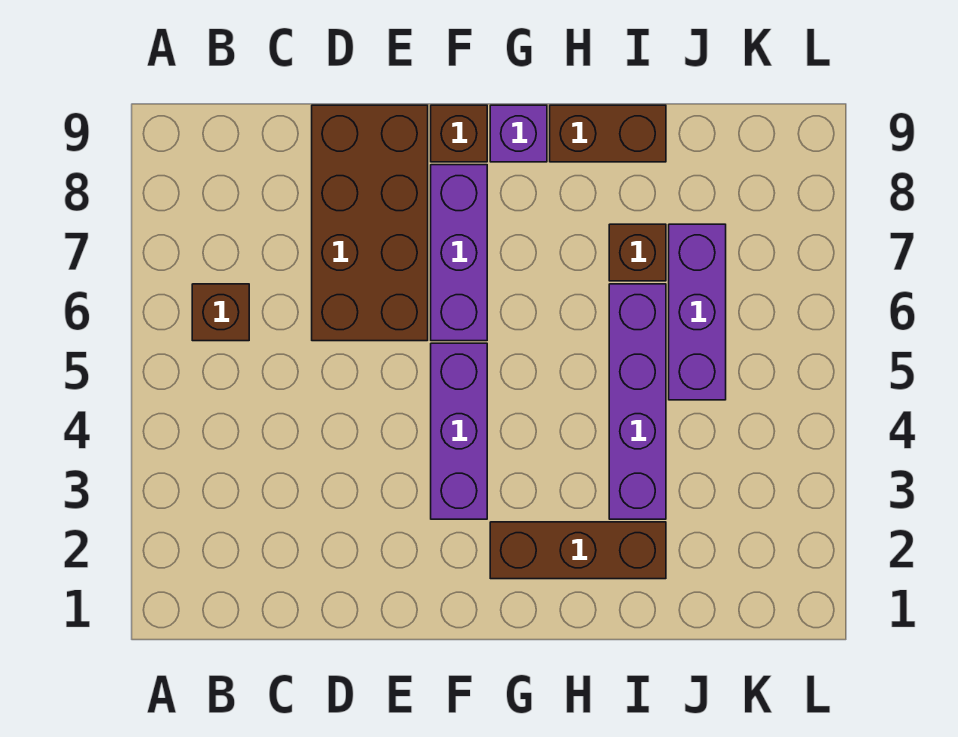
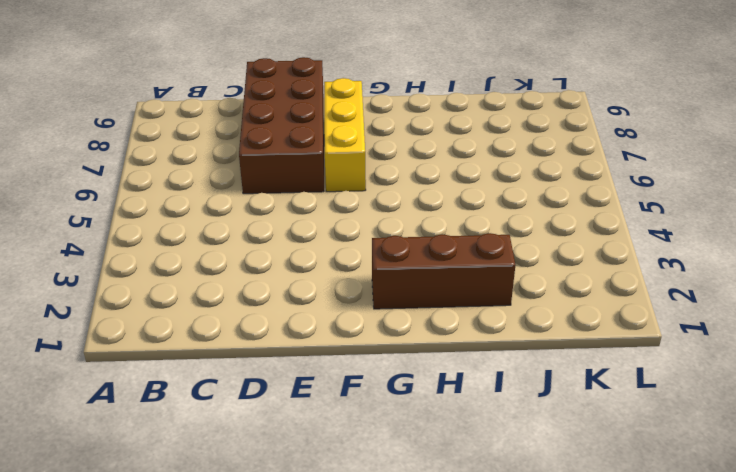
yellow 1x3 brick [324,78,366,192] -> purple 1x3 brick [431,165,487,341]
none -> brown 1x1 brick [192,284,249,341]
none -> purple 1x3 brick [431,343,487,519]

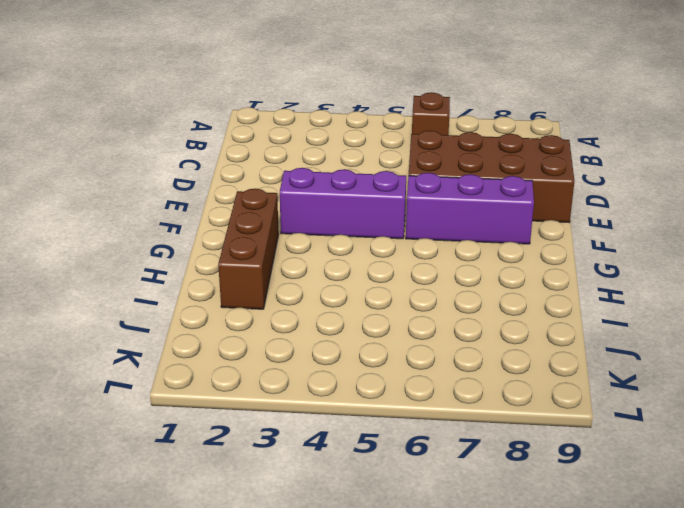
none -> brown 1x1 brick [431,105,487,162]
none -> purple 1x1 brick [490,105,547,162]

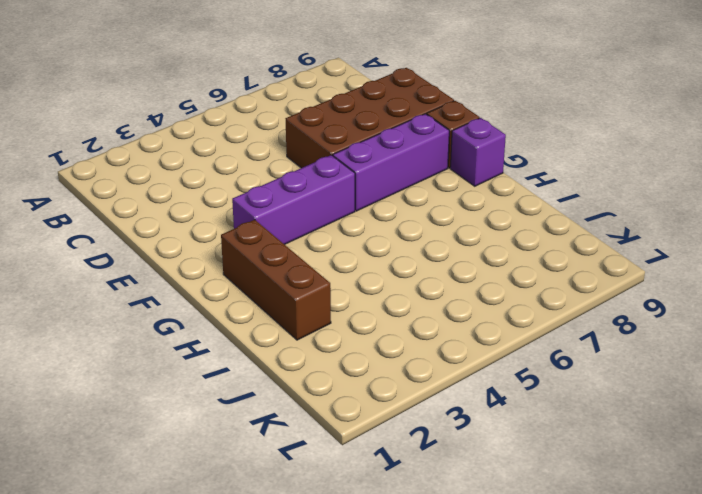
none -> brown 1x1 brick [192,284,249,341]
none -> brown 1x2 brick [550,105,666,162]

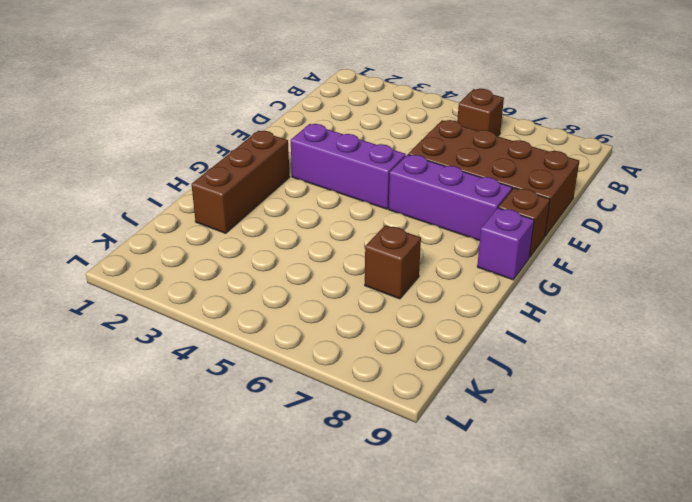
none -> brown 1x2 brick [550,105,666,162]
none -> purple 1x4 brick [609,284,666,519]

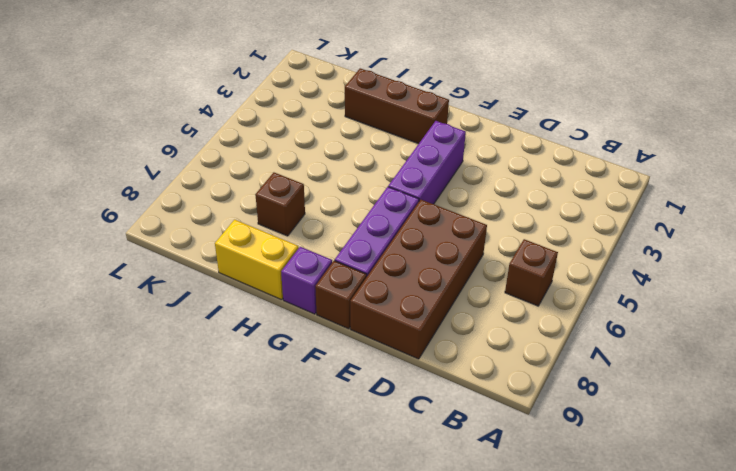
yellow 1x2 brick [215,220,299,300] -> brown 1x2 brick [550,105,666,162]
none -> purple 1x4 brick [609,284,666,519]
none -> purple 1x3 brick [669,224,726,400]

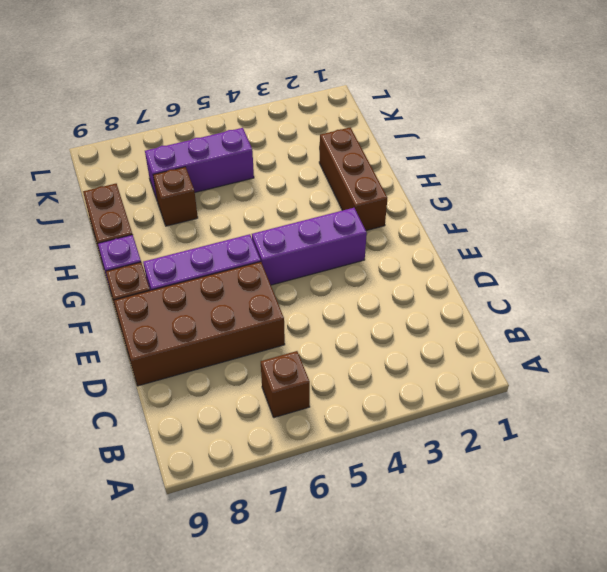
none -> purple 1x4 brick [609,284,666,519]

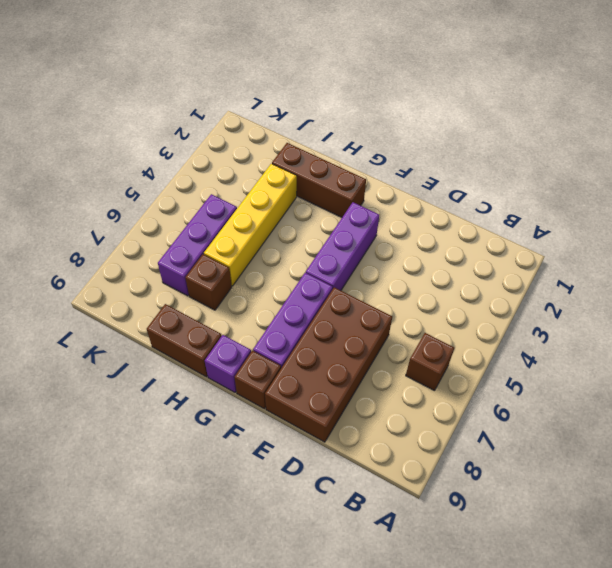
yellow 1x4 brick [204,164,297,286] -> purple 1x4 brick [609,284,666,519]

